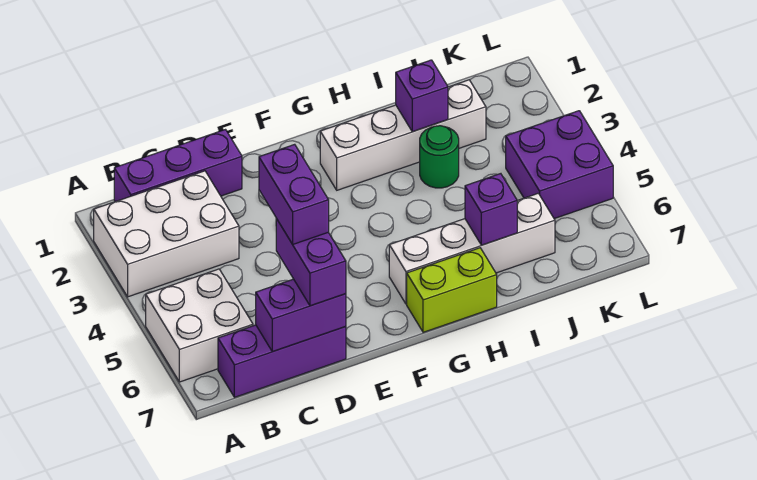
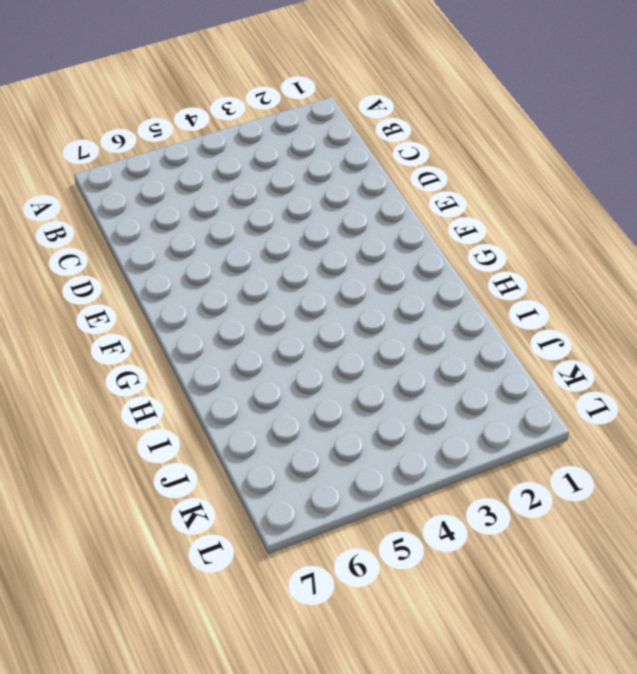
none -> white 2x3 brick [94,171,239,297]
none -> white 2x2 brick [146,269,253,382]
none -> purple 1x3 brick [114,130,242,202]

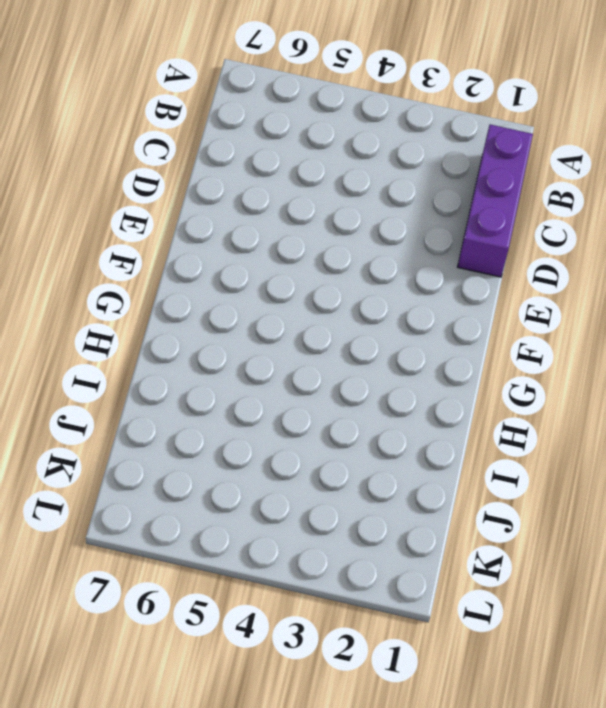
none -> white 2x3 brick [94,171,239,297]
none -> white 2x2 brick [146,269,253,382]
none -> purple 1x3 brick [218,325,346,397]

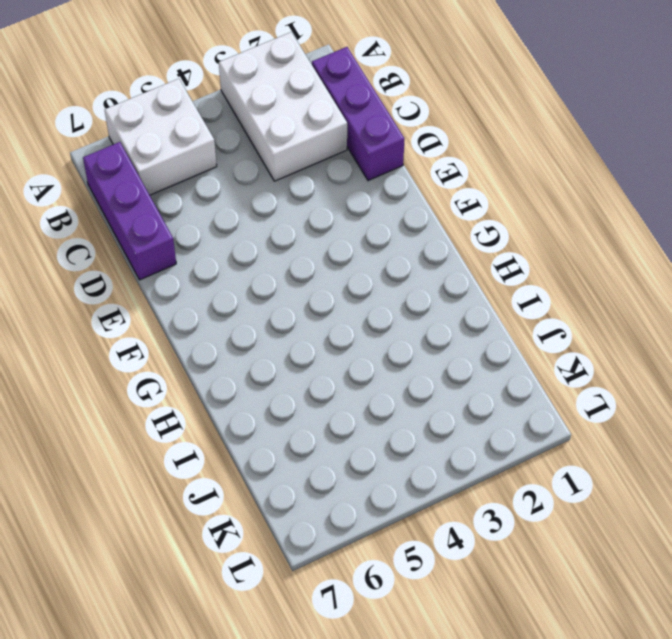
none -> white 1x4 brick [320,80,486,190]
none -> white 1x4 brick [389,193,555,304]
none -> lime 1x2 brick [407,248,497,332]

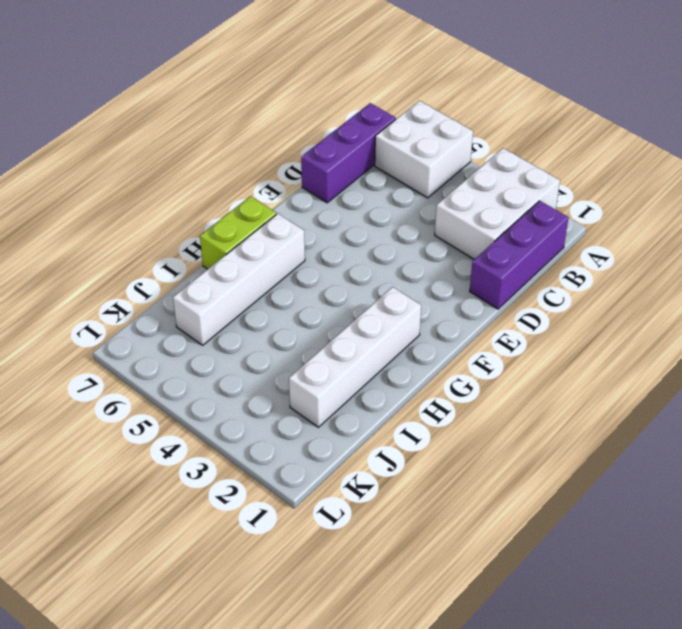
none -> green 1x1 round brick [420,126,459,188]
none -> purple 2x2 brick [506,111,613,219]
none -> purple 1x2 brick [256,279,346,352]

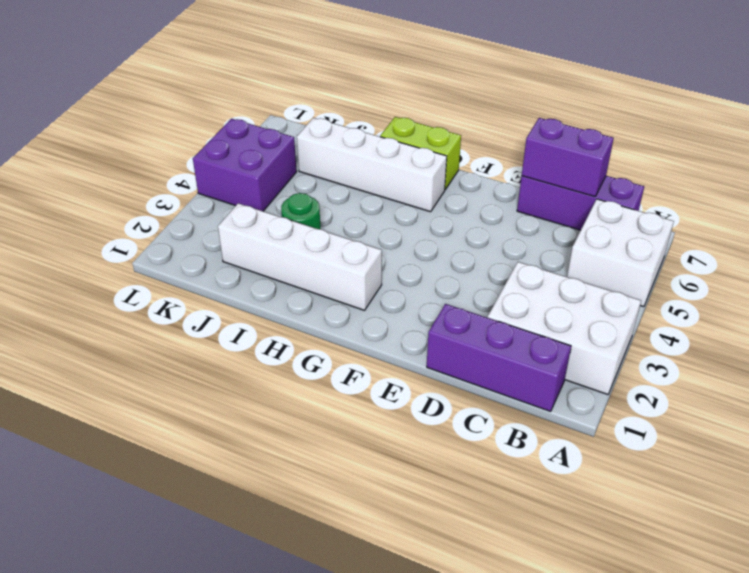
none -> purple 1x1 brick [396,60,448,132]
none -> purple 1x1 brick [465,174,517,245]
none -> purple 1x2 brick [276,218,346,306]

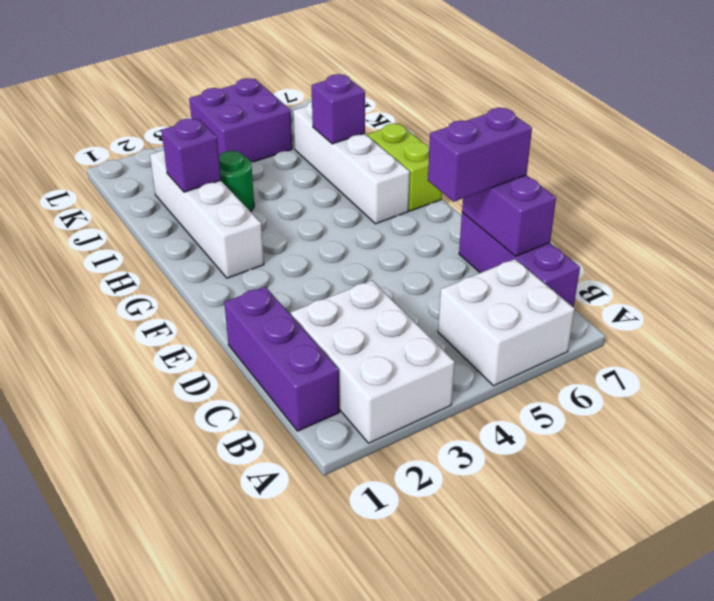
none -> purple 1x2 brick [259,144,329,244]

